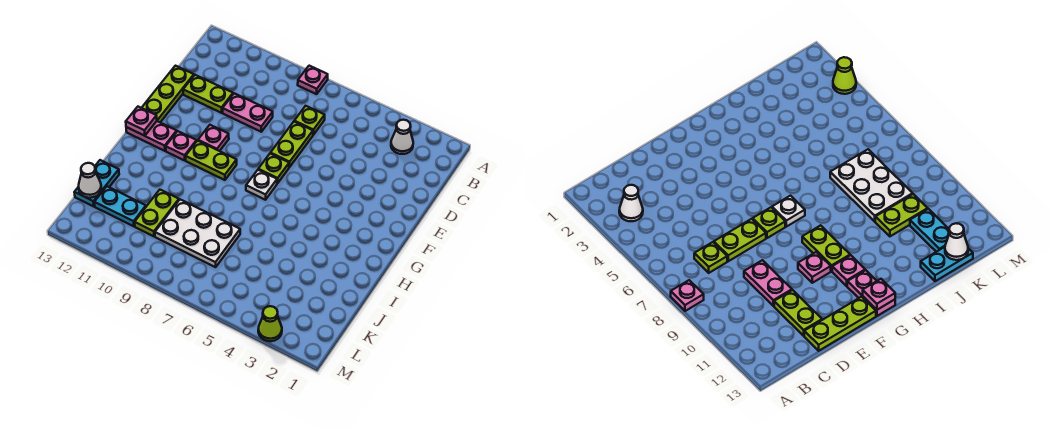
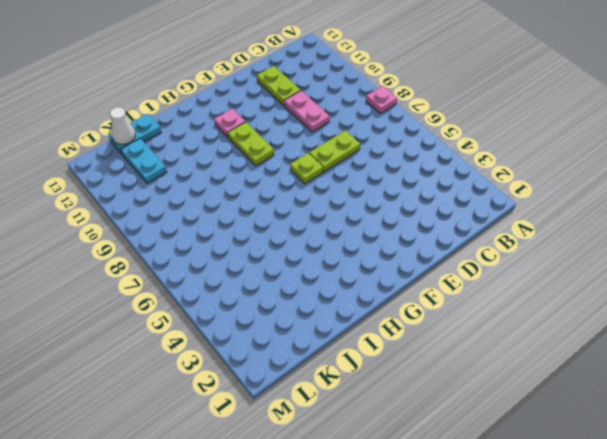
none -> white 1x1 cone [391,120,413,154]
none -> lime 1x1 plate [294,106,325,135]
none -> lime 1x3 plate [142,66,194,122]

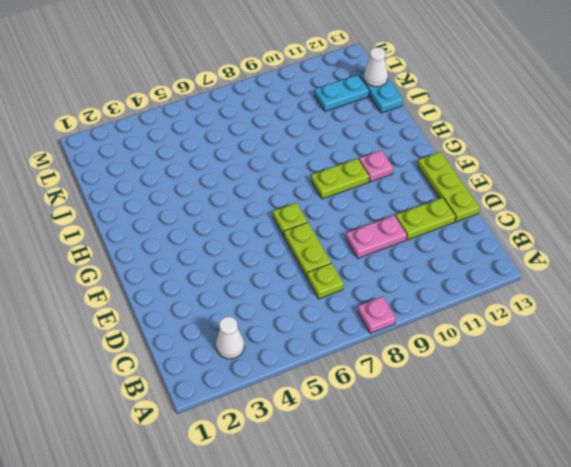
none -> pink 1x1 plate [198,125,229,151]
none -> white 1x1 plate [246,170,277,200]
none -> pink 1x2 plate [126,121,177,151]

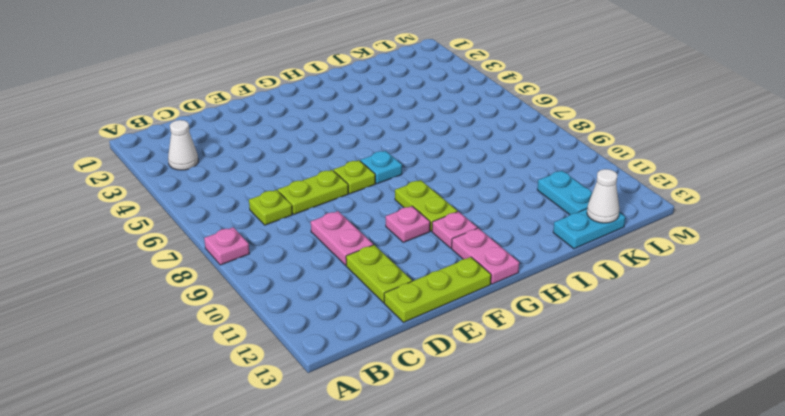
cyan 1x1 plate [360,151,402,184] -> white 1x1 plate [246,170,277,200]
none -> white 2x3 plate [155,200,240,267]
none -> lime 1x2 plate [135,190,179,236]
none -> lime 1x1 cone [258,306,282,341]

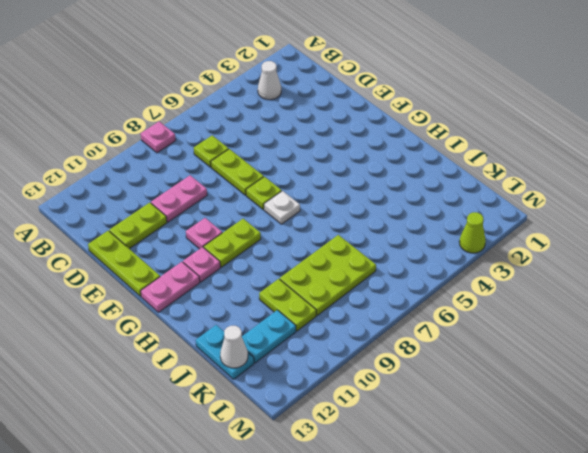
lime 2x3 plate [280,235,376,315] -> white 2x3 plate [155,200,240,267]
none -> pink 1x1 plate [126,107,157,136]

